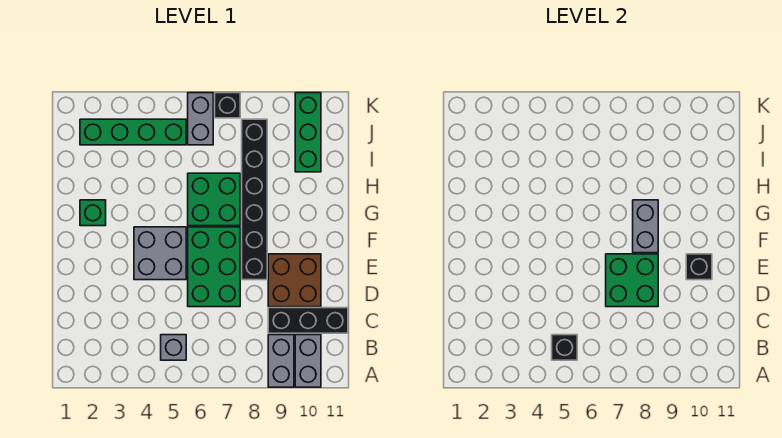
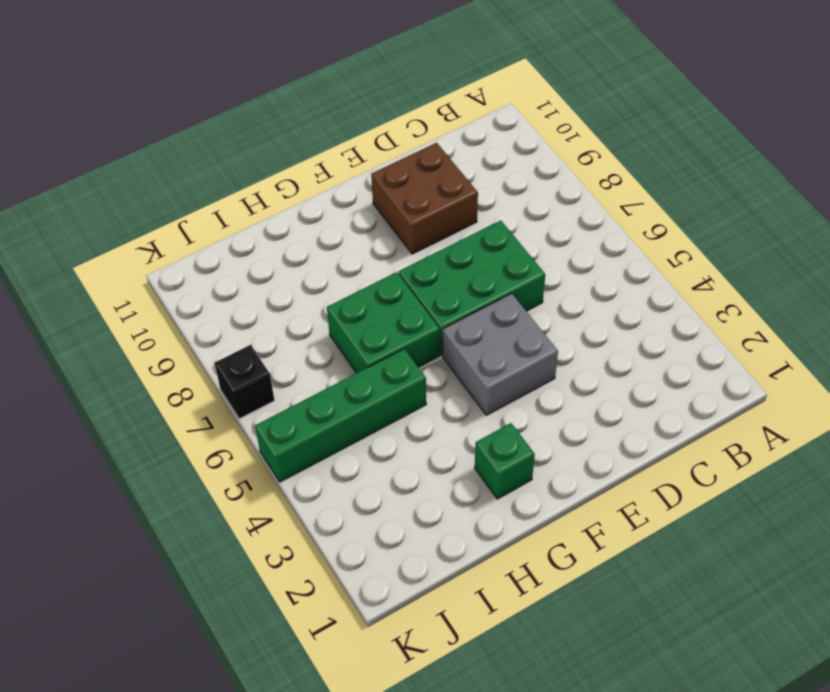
green 1x4 brick [255,349,426,482] -> green 1x4 brick turned to [80,119,186,145]
none -> grey 1x2 brick [268,335,294,387]
none -> grey 1x2 brick [295,335,321,387]
none -> grey 1x1 brick [161,335,186,360]

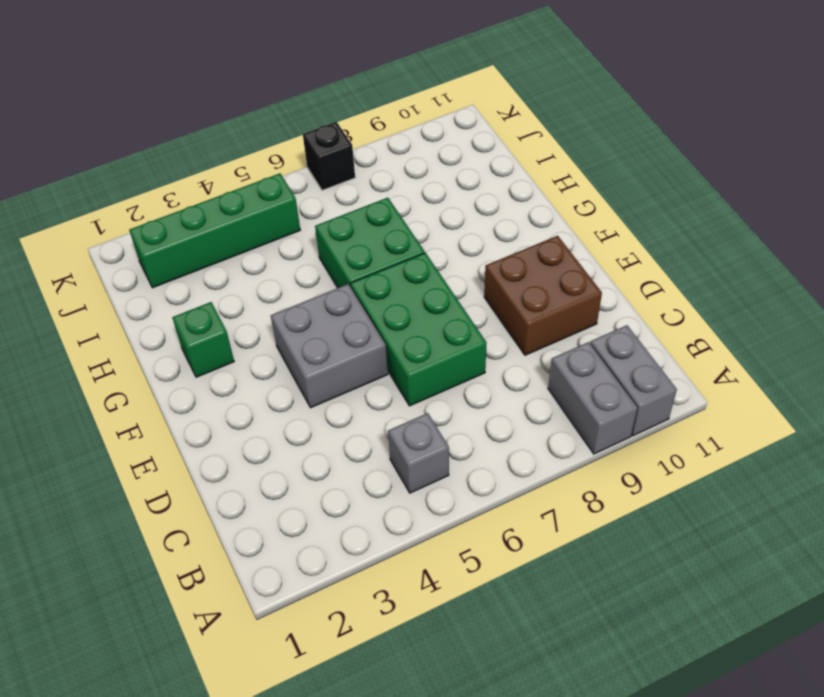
none -> black 1x3 brick [268,308,348,333]
none -> black 1x6 brick [242,119,267,280]
none -> green 1x3 brick [295,93,321,172]

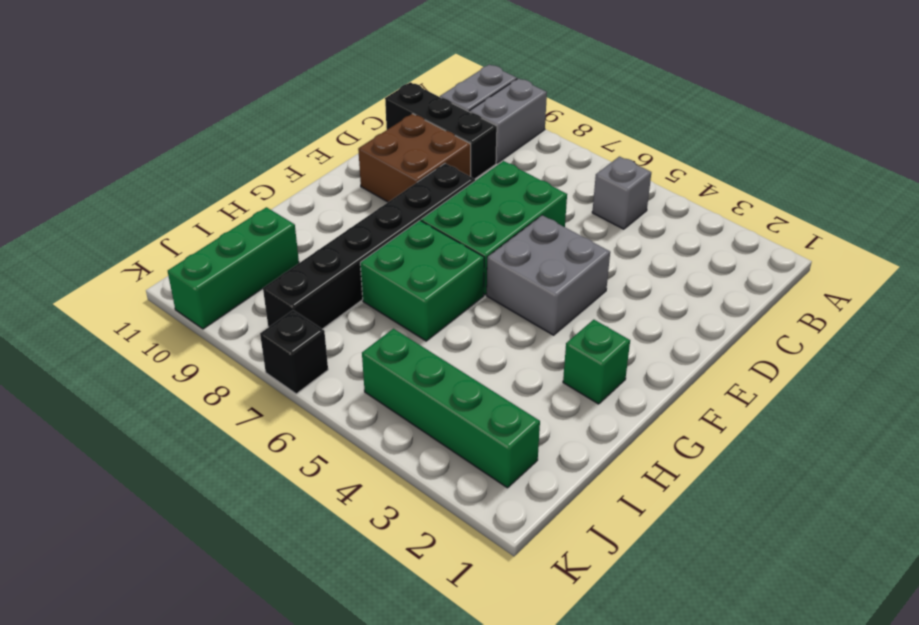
none -> grey 1x2 brick [188,93,213,145]
none -> black 1x1 brick [552,335,577,360]
none -> green 2x2 brick [606,254,658,307]

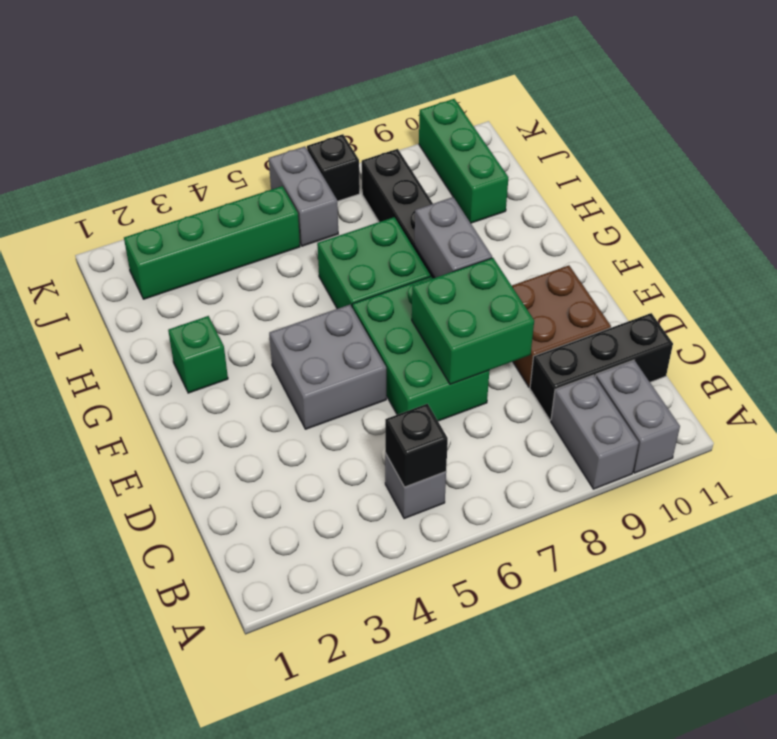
none -> black 1x1 brick [686,254,712,280]

